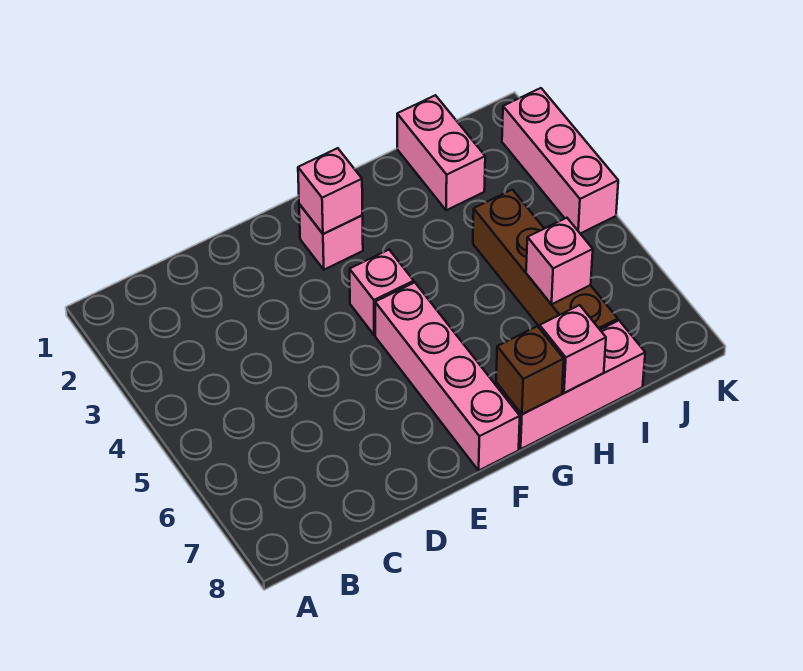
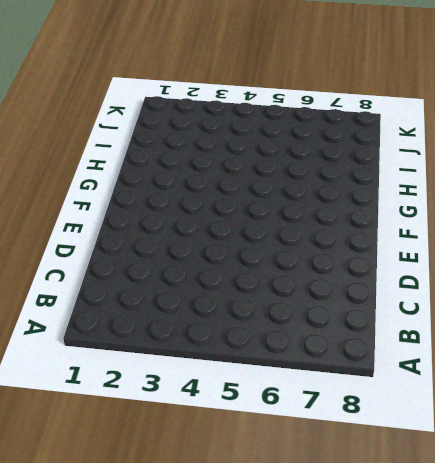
none -> pink 1x1 brick [299,204,363,270]
none -> pink 1x1 brick [350,250,414,335]

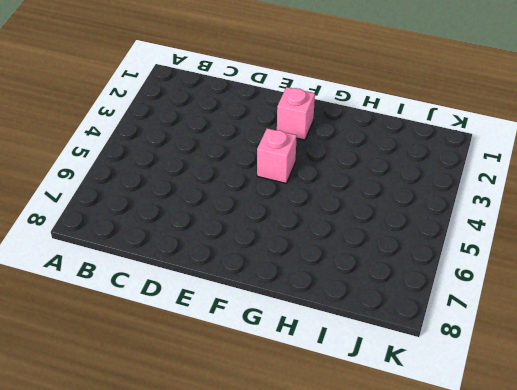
none -> pink 1x4 brick [375,282,520,470]
none -> pink 1x3 brick [496,321,645,449]

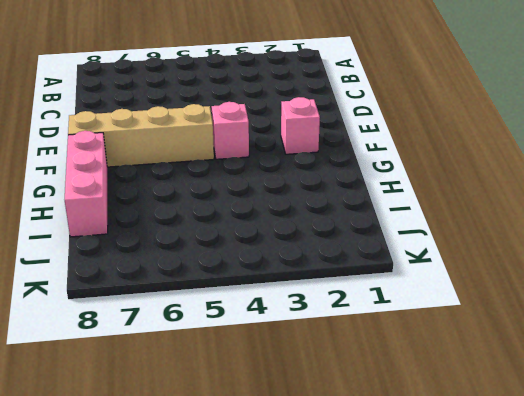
tan 1x4 brick [68,104,214,167] -> pink 1x4 brick [375,282,520,470]
none -> pink 1x2 brick [397,95,485,210]
none -> brown 1x4 brick [473,190,618,330]

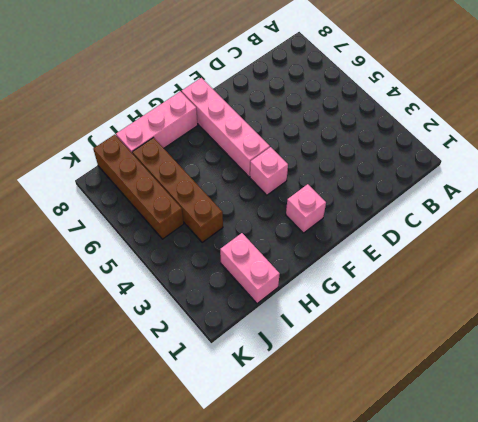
brown 1x4 brick [93,135,184,239] -> none
none -> pink 1x3 brick [502,88,618,234]
none -> pink 1x1 brick [298,148,362,234]

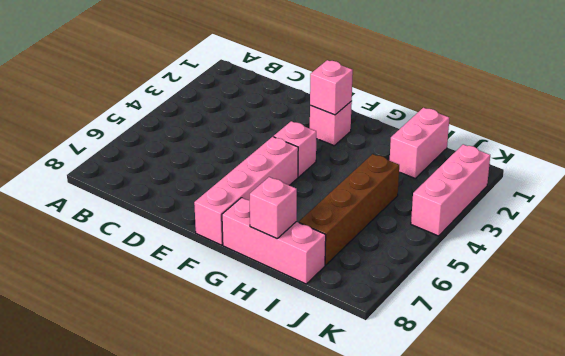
none -> brown 1x1 brick [496,326,564,414]
none -> pink 1x1 brick [526,218,593,304]

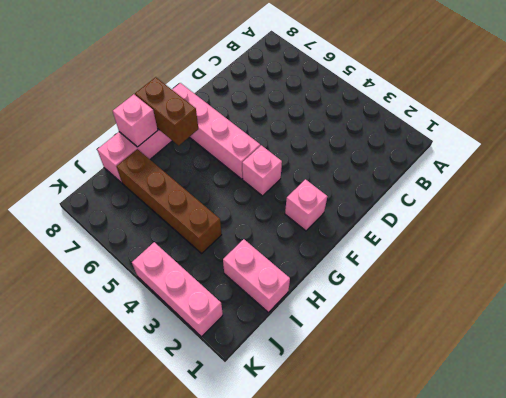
brown 1x2 brick [135,77,198,145] -> brown 1x1 brick [496,326,564,414]
none -> pink 1x1 brick [298,148,362,234]
none -> pink 1x1 brick [526,218,593,304]

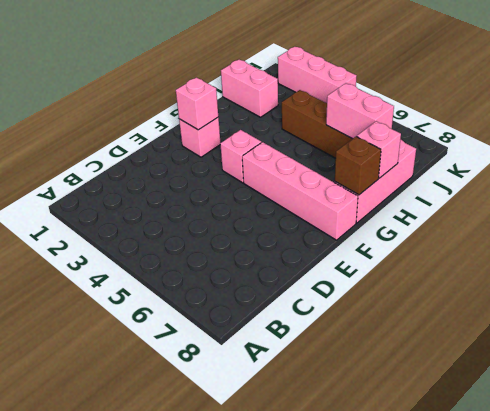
pink 1x2 brick [326,83,394,139] -> pink 1x1 brick [526,218,593,304]

